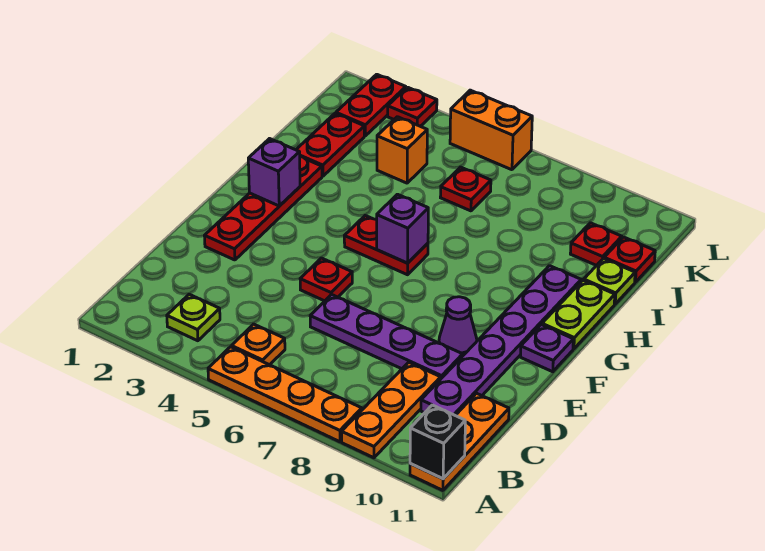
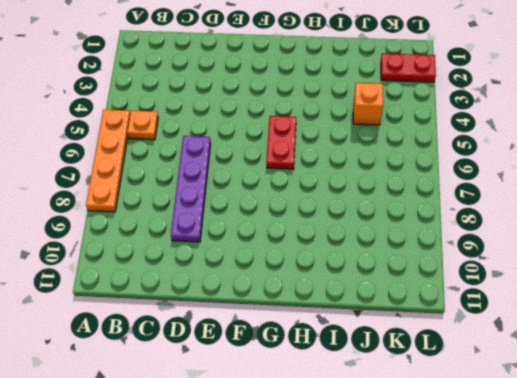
none -> orange 1x3 plate [342,362,441,458]
none -> orange 1x3 plate [410,393,509,490]
none -> lime 1x1 plate [167,294,220,341]

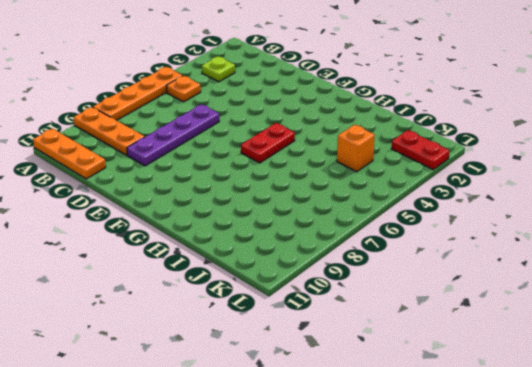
none -> purple 1x6 plate [421,266,581,415]
none -> red 1x4 plate [204,157,322,260]
none -> red 1x1 plate [300,258,352,301]

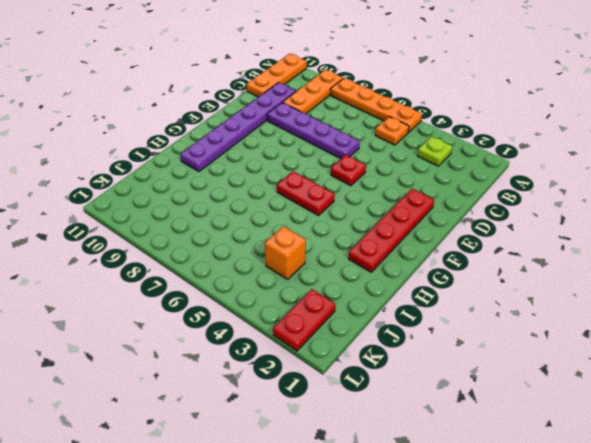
none -> purple 1x1 cone [439,297,477,355]
none -> purple 1x1 plate [520,325,573,372]
none -> lime 1x2 plate [542,280,615,349]

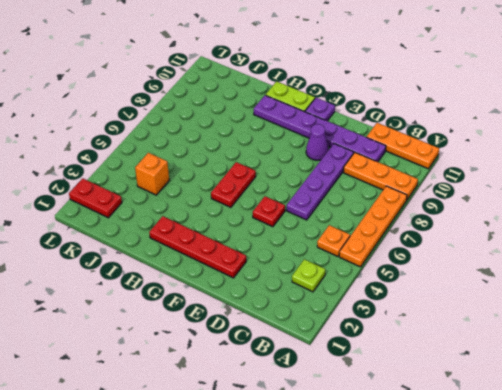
none -> red 1x2 plate [296,113,364,176]
none -> lime 1x1 plate [584,258,635,304]
none -> red 1x1 plate [440,167,491,211]

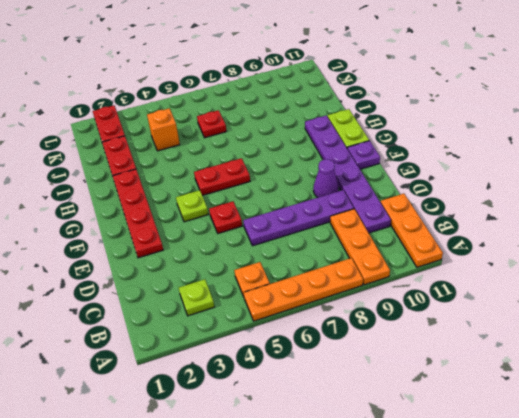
lime 1x1 plate [176,190,208,222] -> lime 1x1 plate moved to [584,258,635,304]
none -> red 1x1 plate [570,223,622,266]
none -> red 1x1 plate [604,237,655,282]
none -> red 1x1 plate [388,87,437,126]

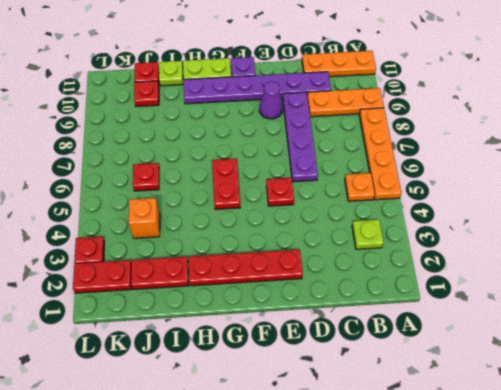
none -> orange 1x2 brick [450,90,532,170]
none -> black 1x1 brick [410,405,465,479]
none -> purple 1x1 brick [248,139,300,206]

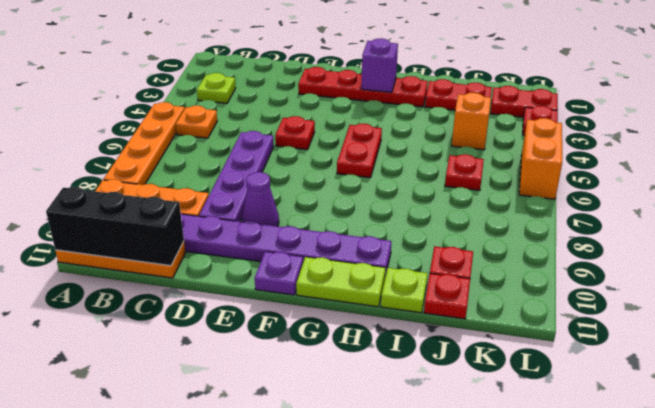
black 1x3 brick [46,187,184,266] -> black 1x1 brick [410,405,465,479]
none -> purple 1x1 brick [377,194,428,263]

